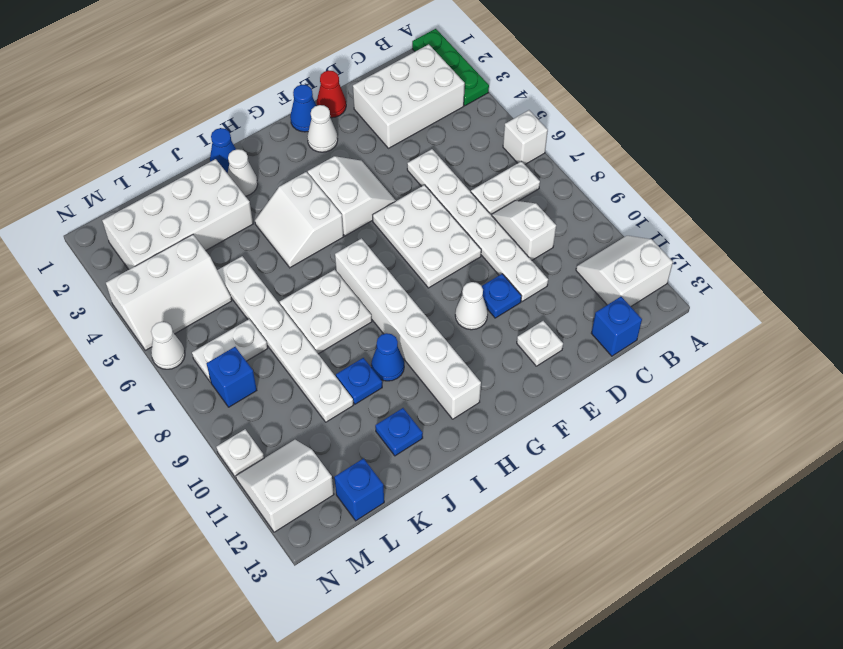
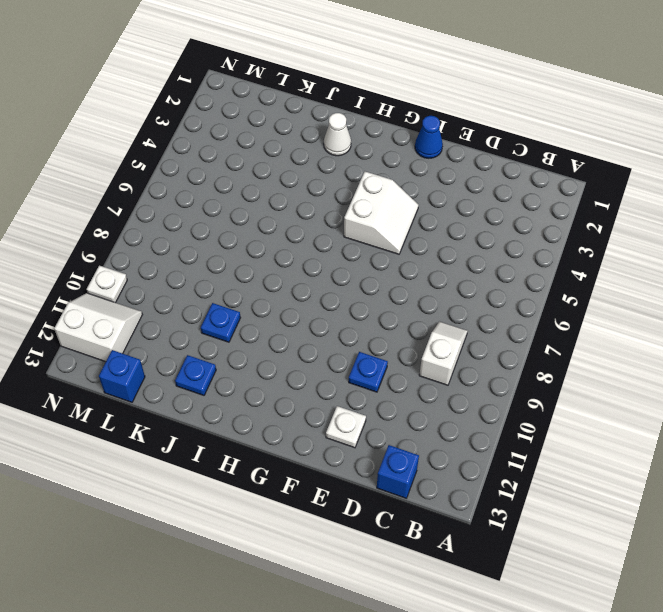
none -> green 1x3 plate [412,29,489,106]
none -> white 1x1 brick [503,110,548,164]
none -> white 2x2 slope [576,236,673,306]
none -> white 2x3 brick [353,44,465,148]

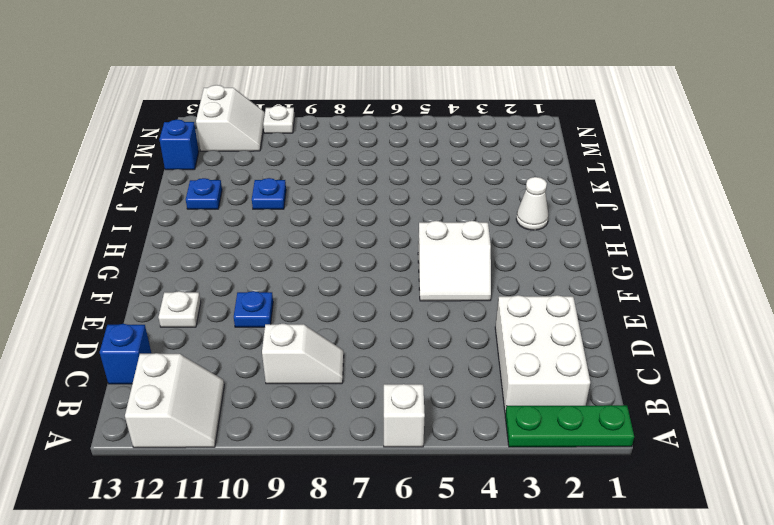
none -> white 1x2 plate [471,161,540,214]
none -> white 1x6 plate [407,149,548,302]
none -> red 1x1 cone [316,71,346,118]
none -> white 2x3 plate [373,185,481,288]

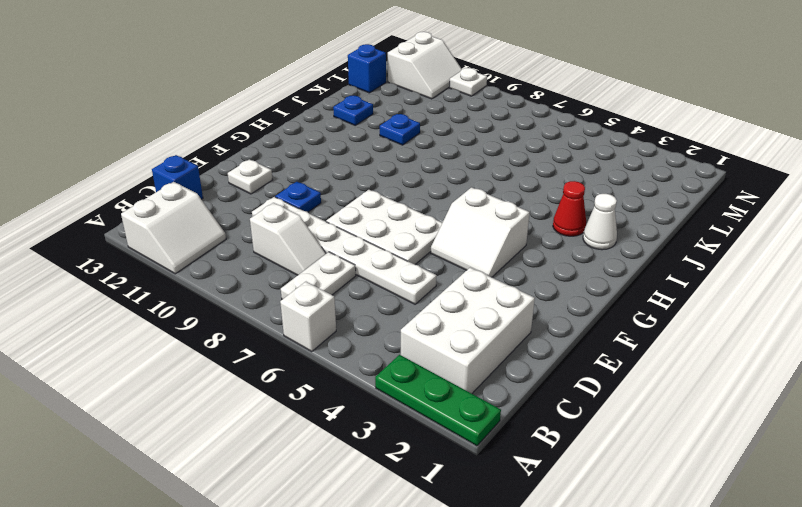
red 1x1 cone [553,181,586,236] -> red 1x1 cone moved to [316,71,346,118]
none -> blue 1x1 cone [290,85,316,132]
none -> white 1x1 cone [307,105,338,152]
none -> white 1x1 cone [455,282,488,330]
none -> white 2x2 slope [255,172,344,268]

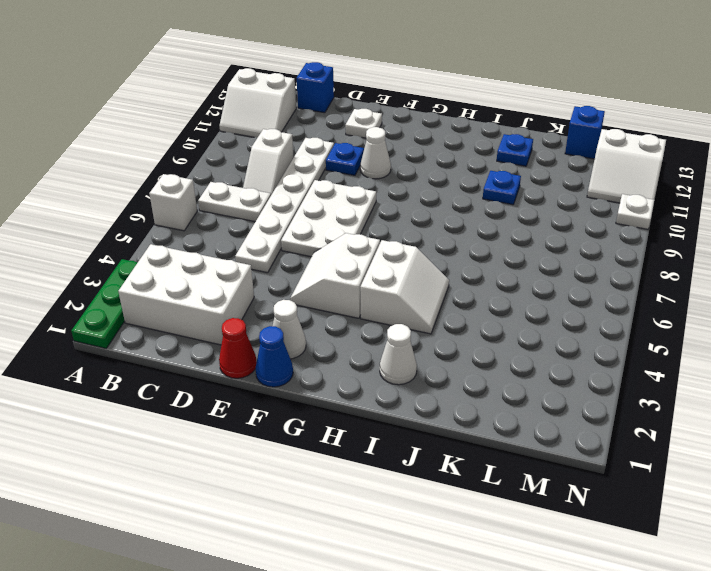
none -> white 1x6 brick [335,239,481,419]
none -> blue 1x1 cone [210,128,236,174]
none -> white 2x2 plate [280,270,372,354]
none -> blue 1x1 cone [371,333,404,381]

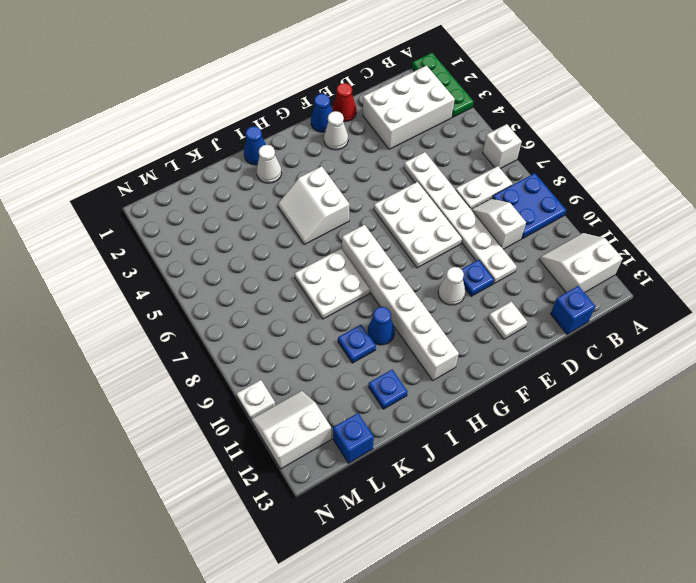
blue 2x2 plate [492,173,566,239] -> none
none -> white 2x2 slope [308,156,396,236]
none -> white 2x4 brick [102,159,253,269]
none -> white 1x6 plate [217,256,353,422]
none -> white 2x3 slope [106,235,232,350]

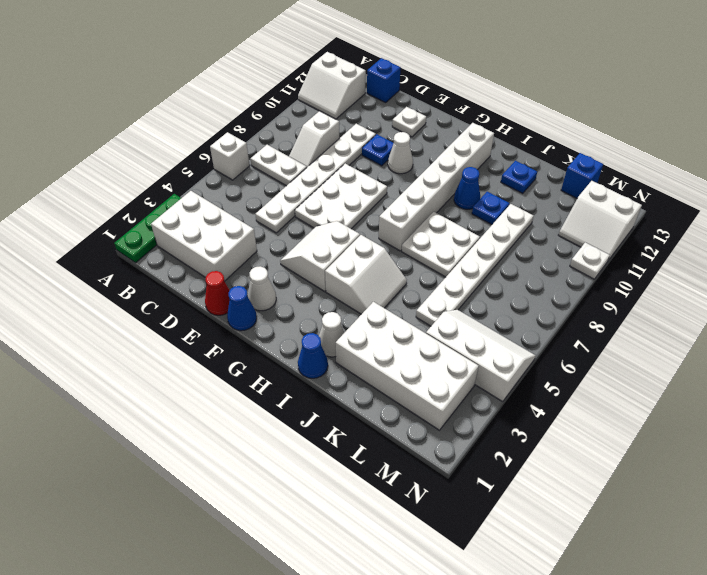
none -> white 1x2 plate [192,319,268,382]
none -> blue 1x1 brick [207,347,257,407]
none -> white 1x1 cone [151,322,185,369]

